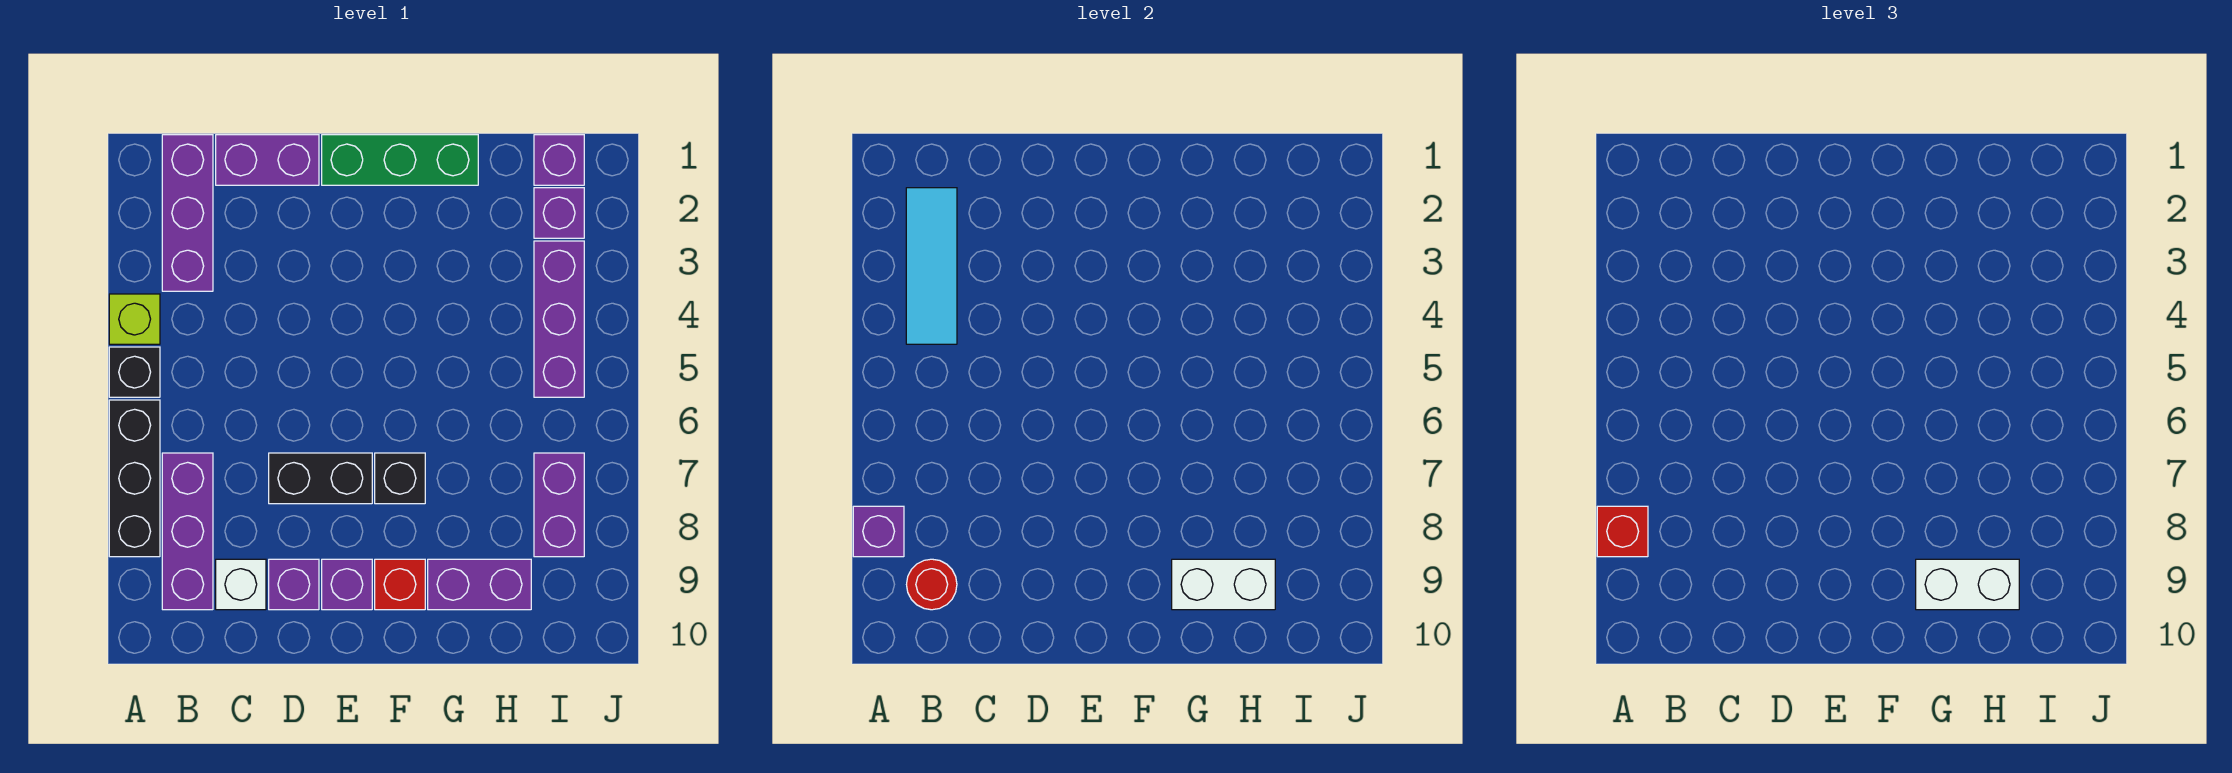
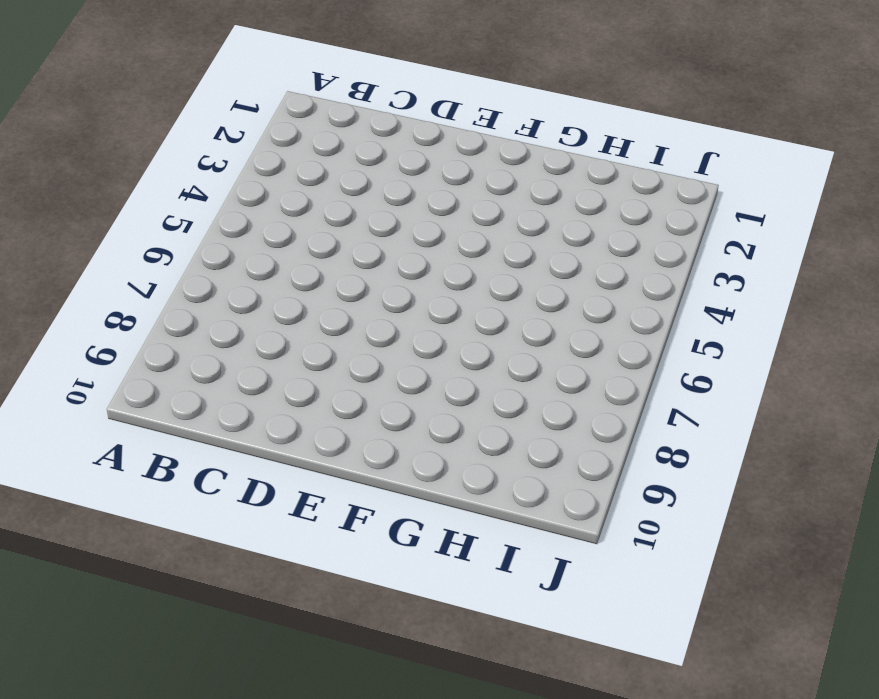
none -> lime 1x1 brick [109,294,160,344]
none -> black 1x1 brick [109,347,160,397]
none -> black 1x3 brick [109,400,160,557]

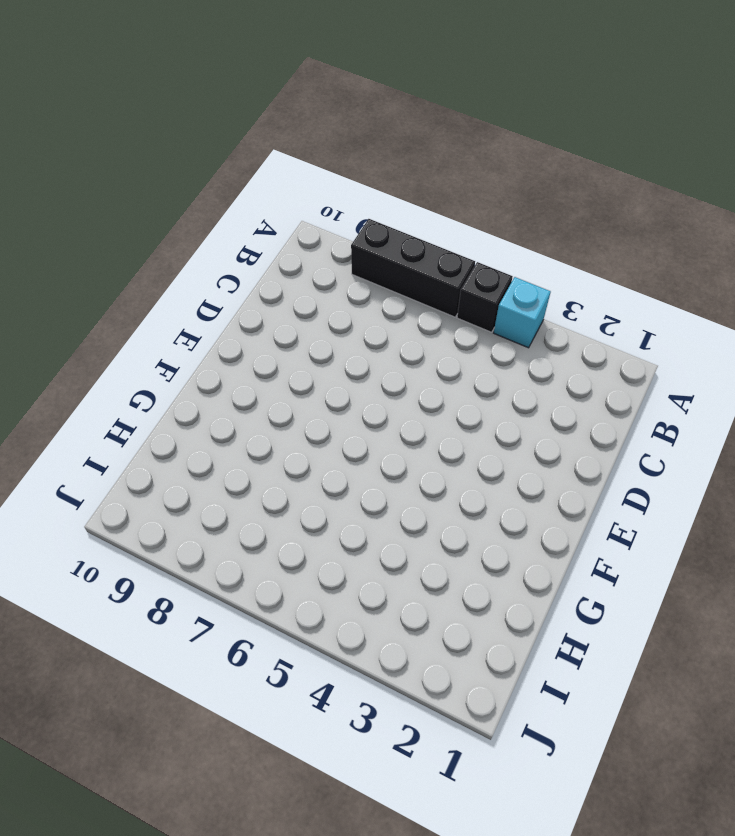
cyan 1x1 brick [494,277,551,348] -> lime 1x1 brick [109,294,160,344]
none -> purple 1x3 brick [162,135,213,291]
none -> purple 1x3 brick [162,453,213,610]
none -> purple 1x2 brick [216,135,319,185]

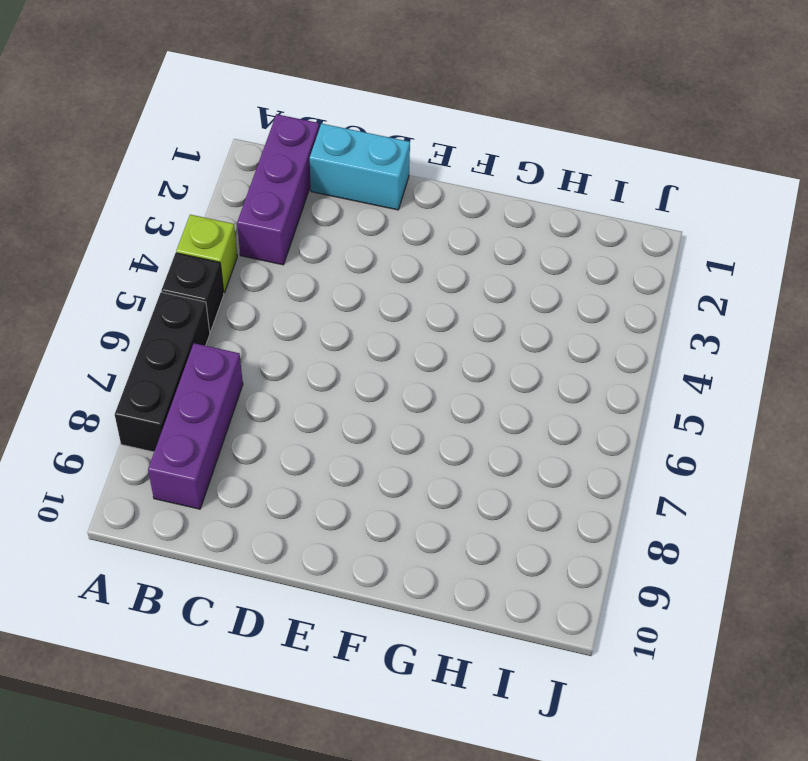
cyan 1x2 brick [310,124,410,210] -> purple 1x2 brick [216,135,319,185]
none -> white 1x1 brick [216,559,266,610]
none -> black 1x2 brick [269,453,372,504]
none -> purple 1x1 brick [269,559,319,610]

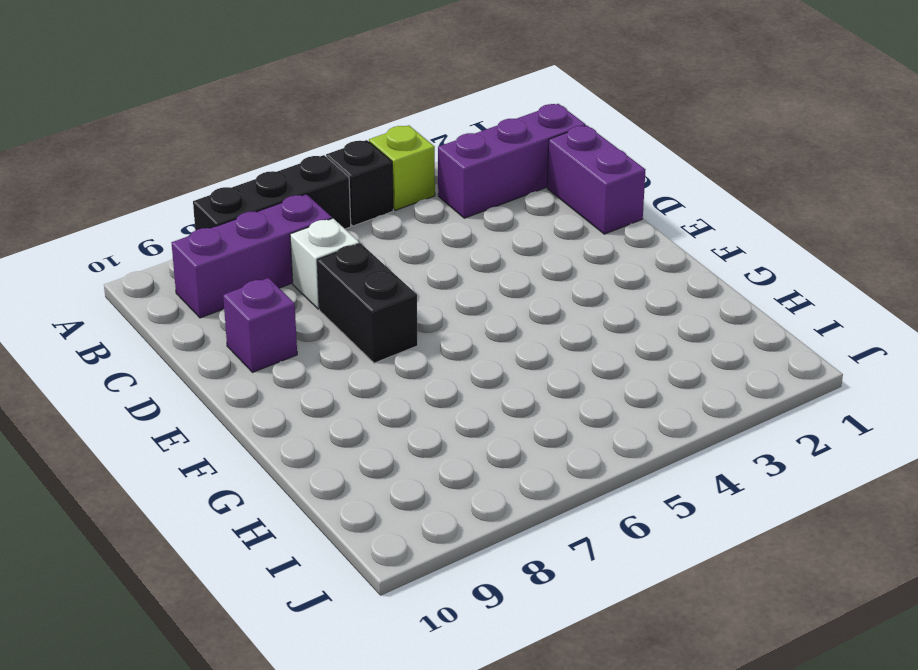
white 1x1 brick [290,218,359,309] -> white 1x1 brick moved to [216,559,266,610]
none -> green 1x3 brick [322,135,478,185]
none -> purple 1x1 brick [322,559,372,610]
none -> black 1x1 brick [375,453,425,504]

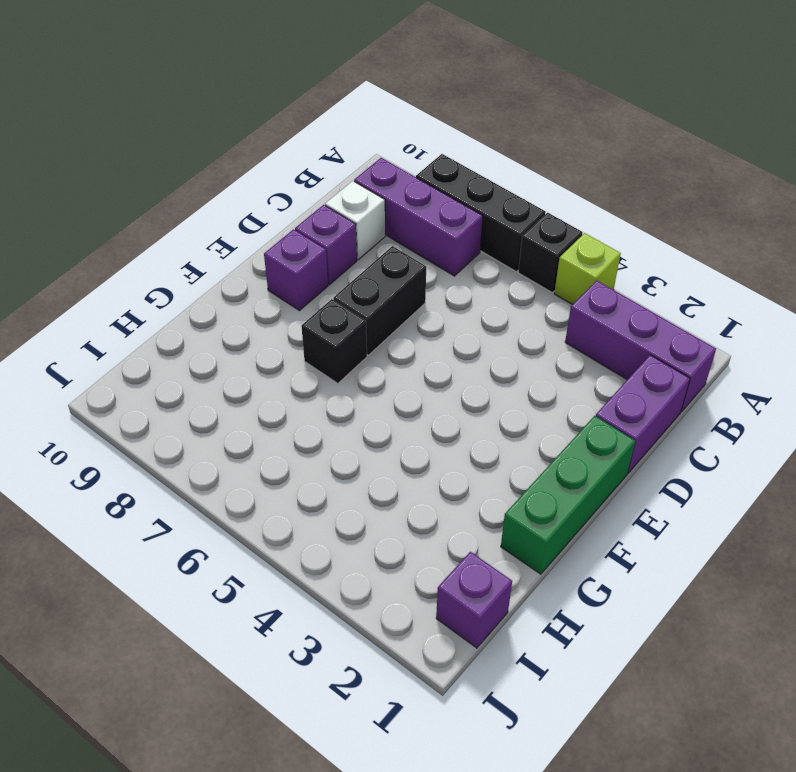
none -> red 1x1 brick [375,559,425,610]
none -> purple 1x2 brick [428,559,531,610]
none -> purple 1x1 brick [534,188,584,238]

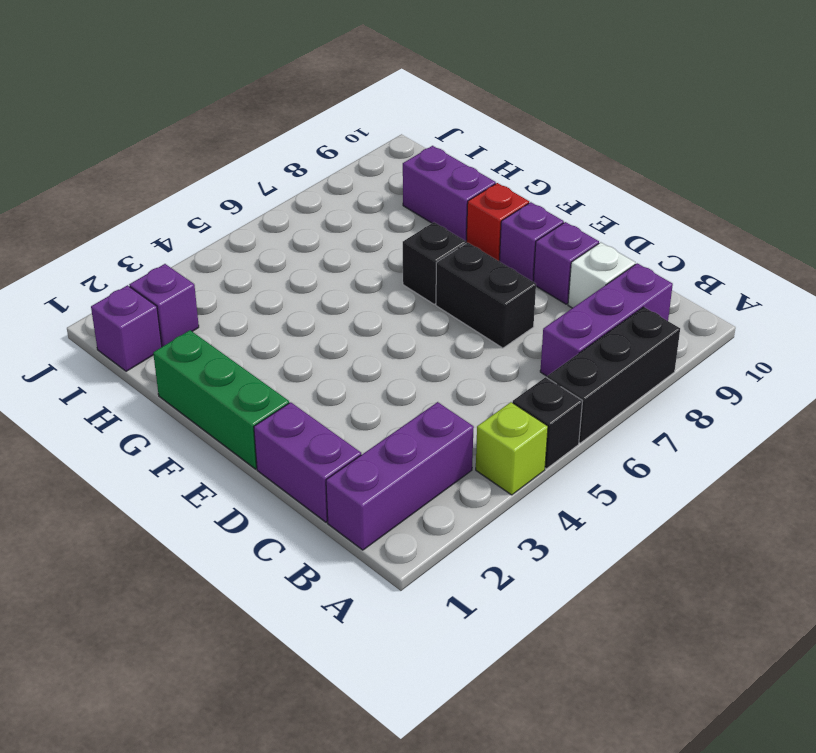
none -> purple 1x3 brick [534,241,584,397]
none -> purple 1x2 brick [534,453,584,557]
none -> purple 1x1 brick [853,506,904,557]

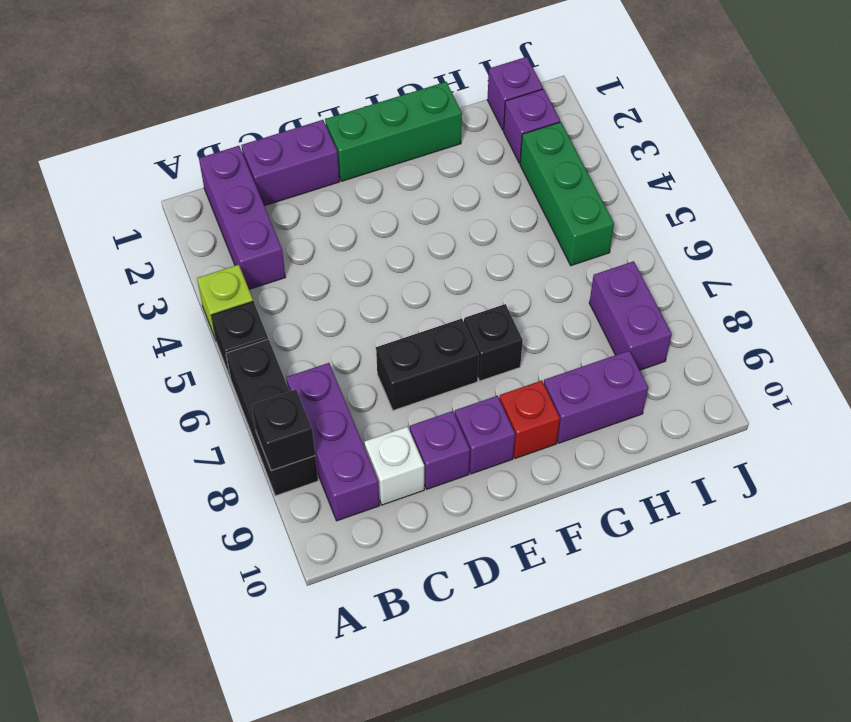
black 1x1 brick [252,390,315,471] -> purple 1x1 brick [853,506,904,557]
green 1x3 brick [520,122,614,266] -> purple 1x3 brick [534,241,584,397]
none -> cyan 1x3 tile [906,188,957,344]
none -> red 1x1 round brick [907,559,957,610]
none -> white 1x2 brick [1172,559,1275,610]

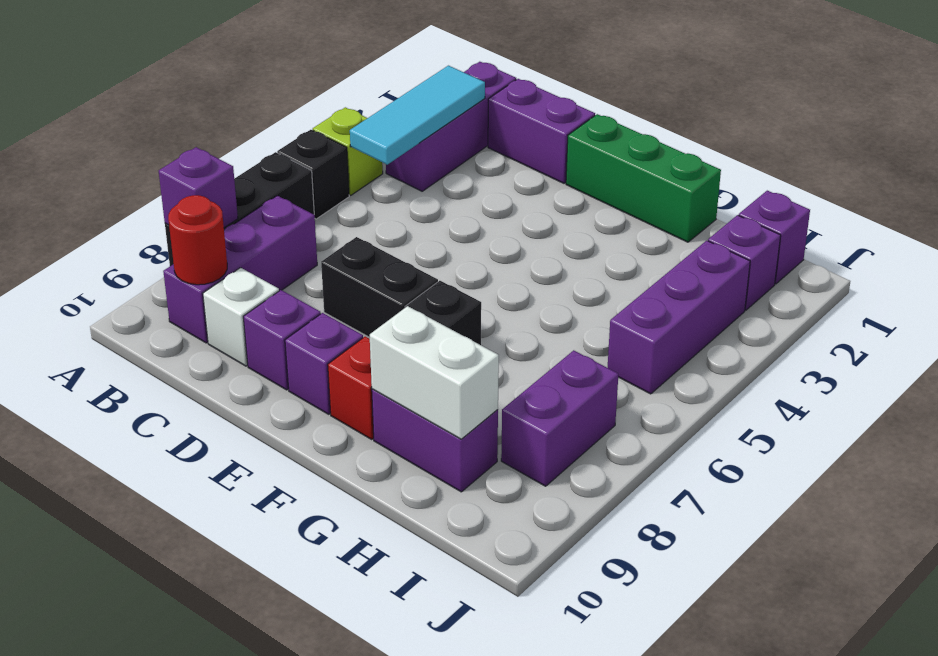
none -> red 1x1 brick [1597,506,1648,557]
none -> white 1x2 brick [1916,559,2019,610]

